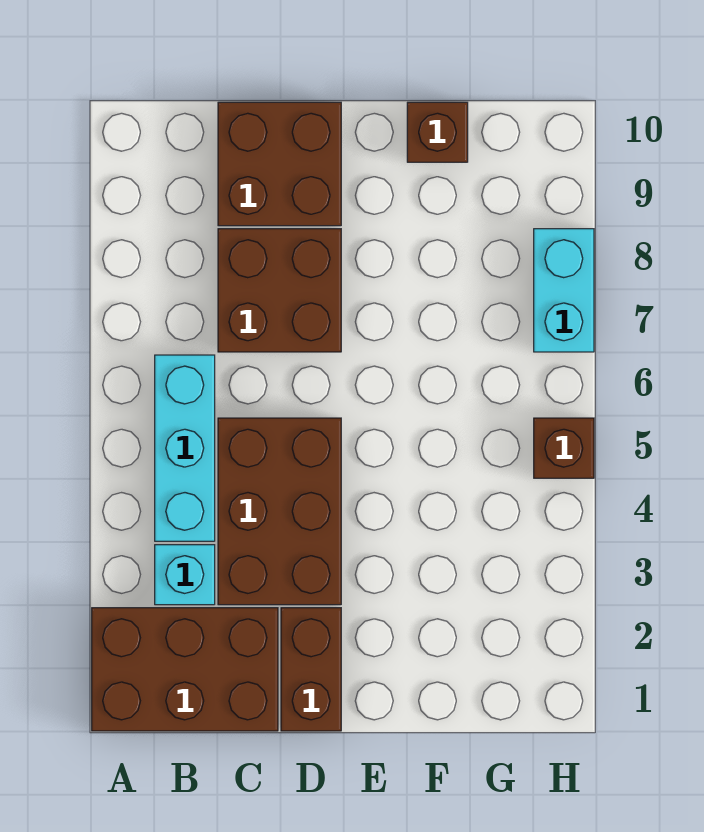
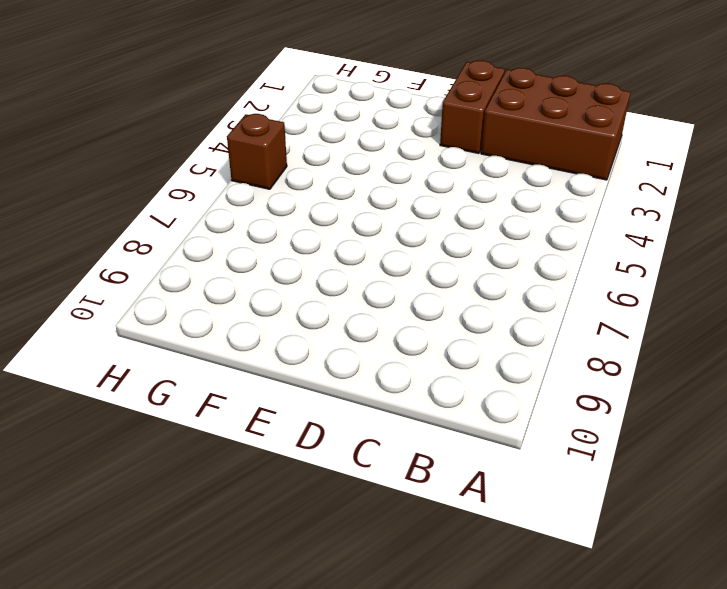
none -> cyan 1x1 brick [155,545,215,605]
none -> cyan 1x3 brick [155,355,215,541]

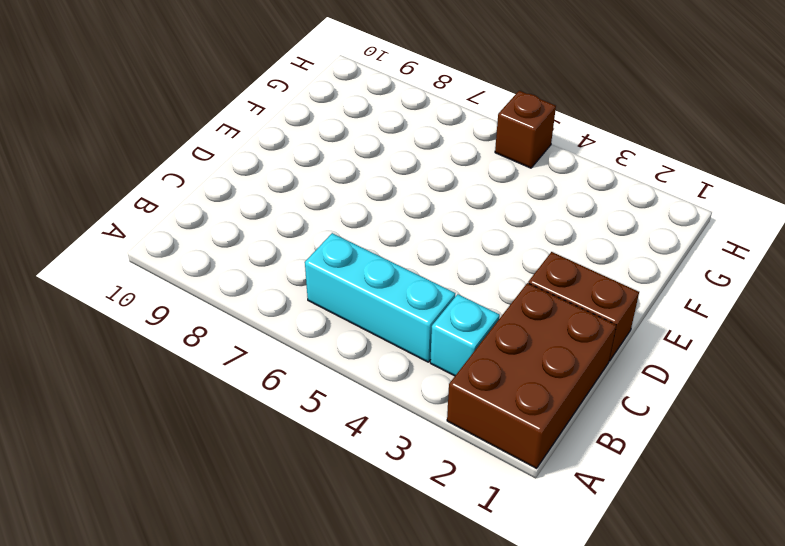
none -> brown 2x3 brick [218,418,341,605]
none -> brown 2x2 brick [218,229,341,352]

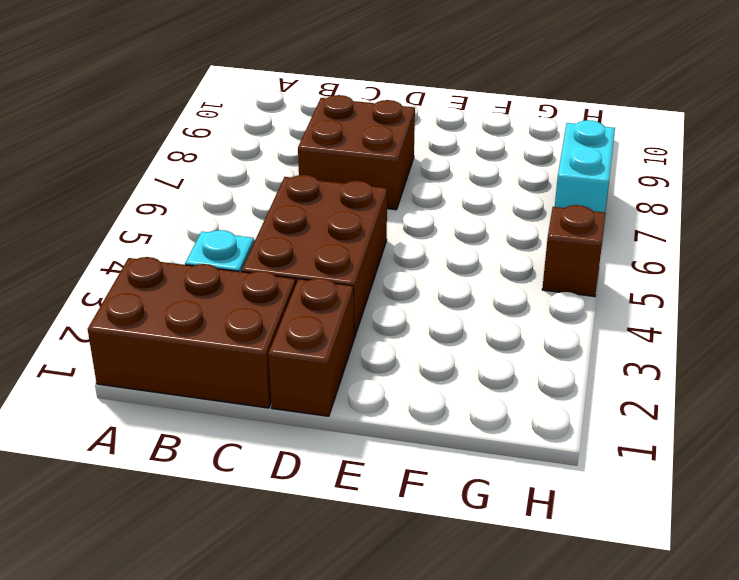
none -> cyan 1x3 brick [155,355,215,541]
none -> brown 2x2 brick [218,102,341,226]

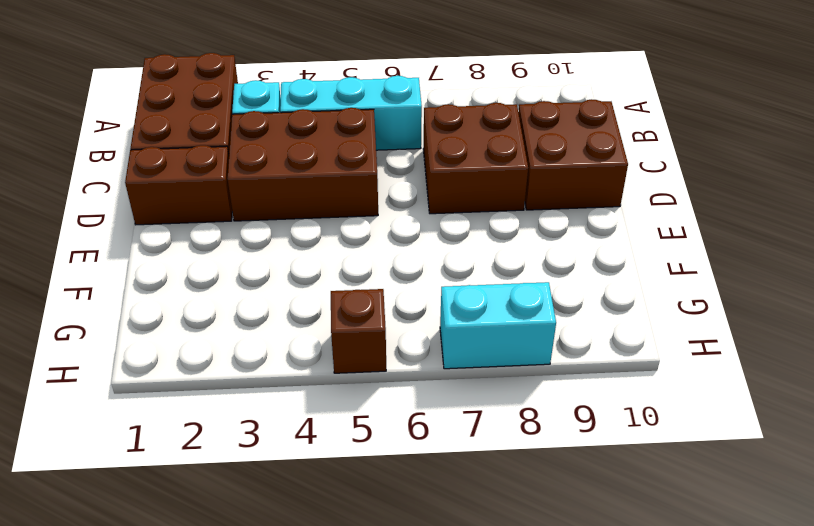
none -> brown 1x1 brick [407,102,468,162]

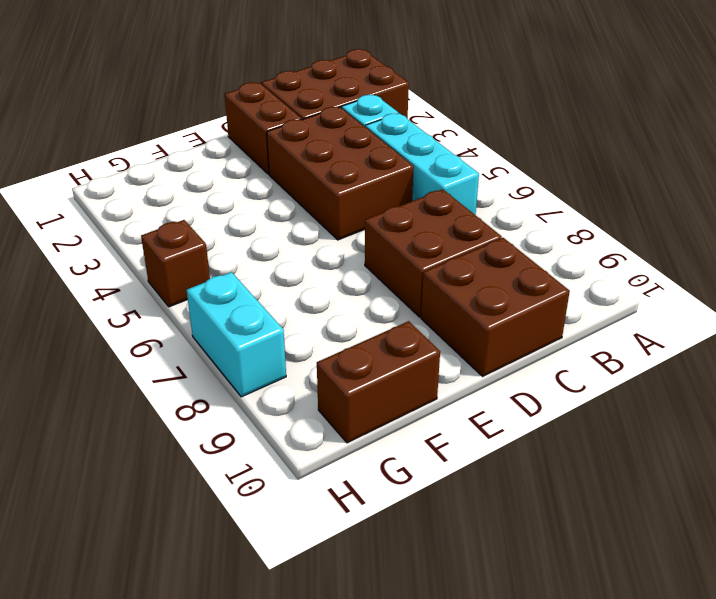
brown 1x2 brick [317,321,440,443] -> brown 1x1 brick [407,102,468,162]

